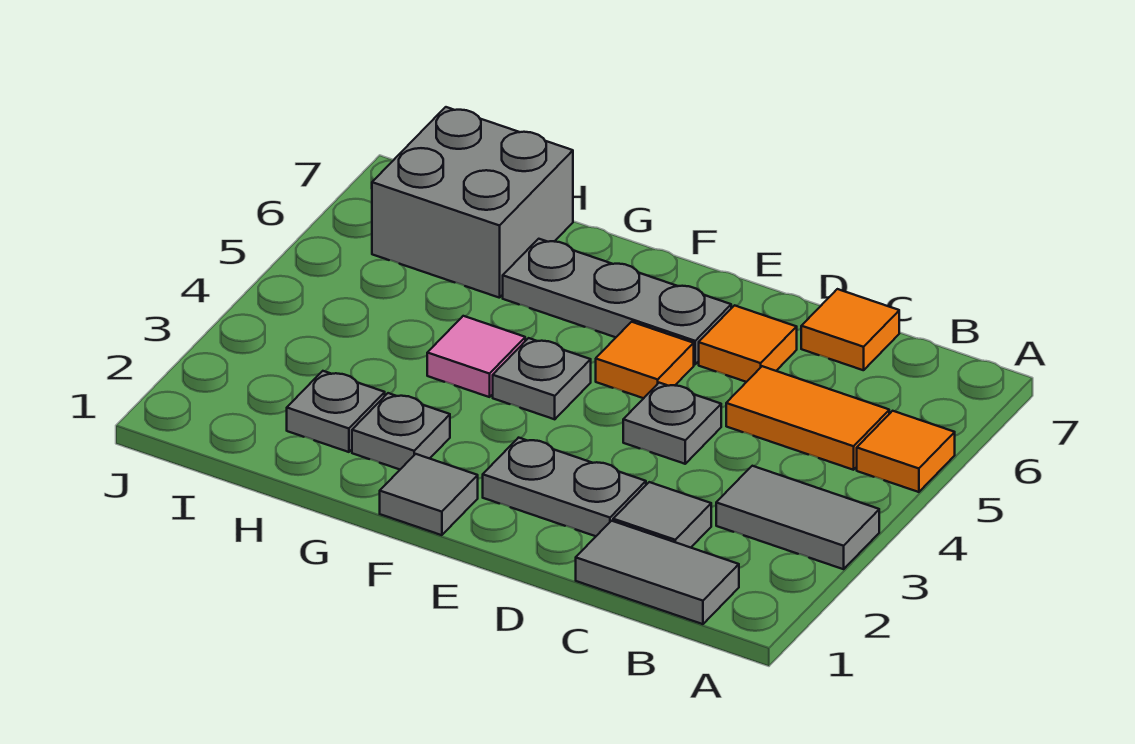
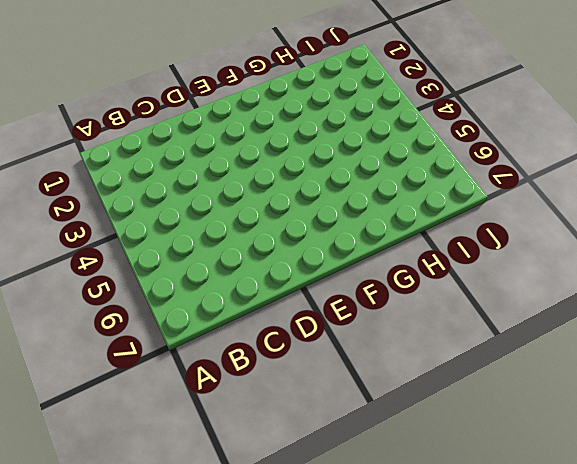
none -> grey 1x2 tile [716,466,879,569]
none -> orange 1x1 tile [857,411,955,492]
none -> grey 1x2 tile [576,521,739,624]

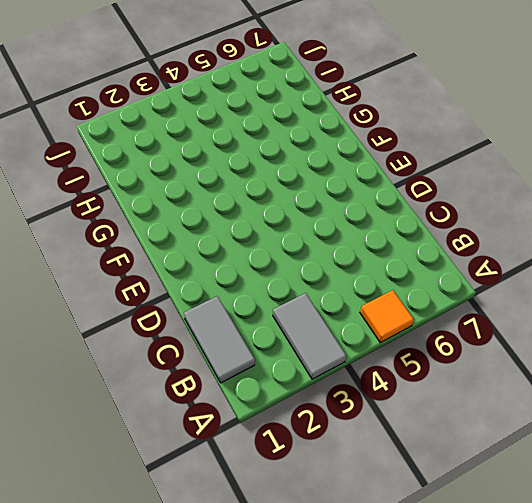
none -> orange 1x2 tile [726,366,889,470]
none -> grey 1x1 tile [613,482,711,548]
none -> orange 1x1 tile [801,289,899,370]

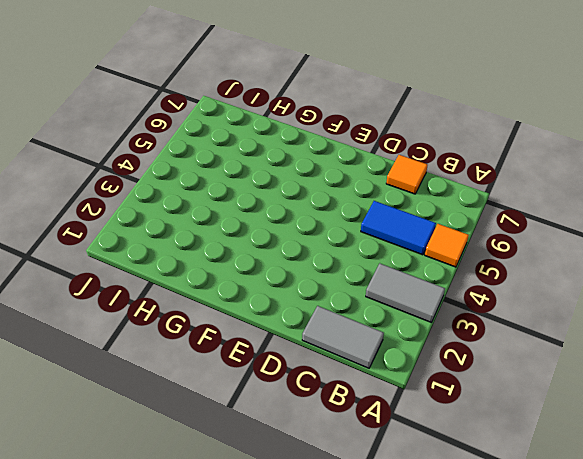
blue 1x2 tile [361,201,436,255] -> orange 1x2 tile [726,366,889,470]
none -> grey 1x1 tile [613,482,711,548]
none -> grey 1x2 plate [483,438,646,536]
none -> grey 1x1 plate [623,383,721,464]

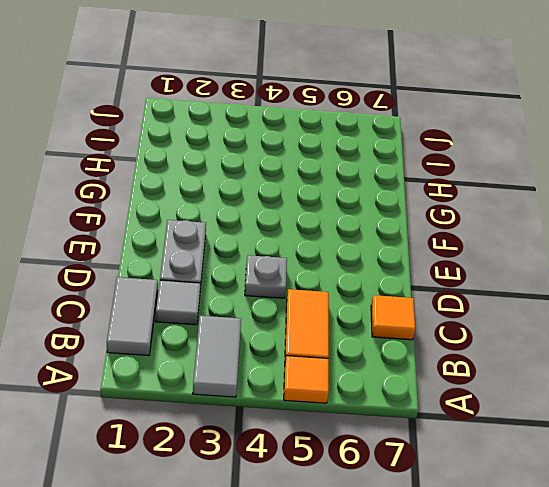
none -> orange 1x1 tile [699,305,797,382]
none -> orange 1x1 tile [596,322,694,398]
none -> grey 1x3 plate [503,239,731,364]

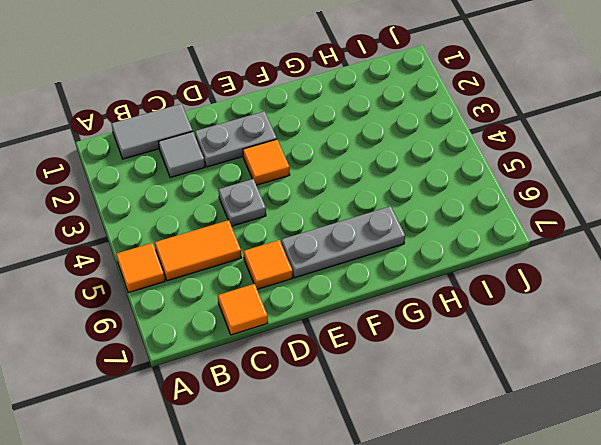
orange 1x1 tile [243,139,290,185] -> orange 1x1 tile moved to [596,322,694,398]
none -> grey 1x2 tile [716,466,879,569]
none -> grey 1x1 tile [380,454,478,535]
none -> grey 1x1 plate [493,338,591,419]

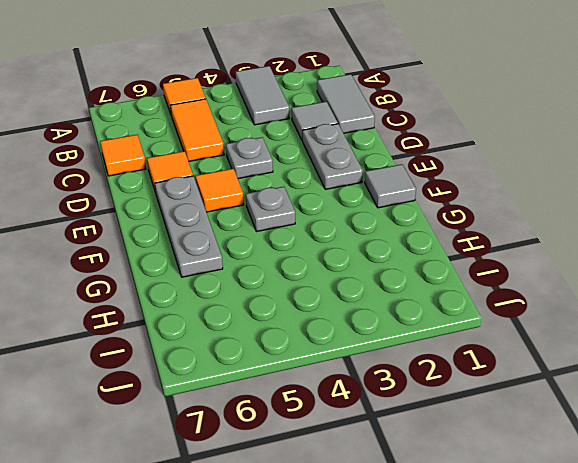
none -> grey 1x1 plate [352,393,450,469]
none -> pink 1x1 tile [427,316,525,397]
none -> grey 1x1 plate [287,371,385,452]

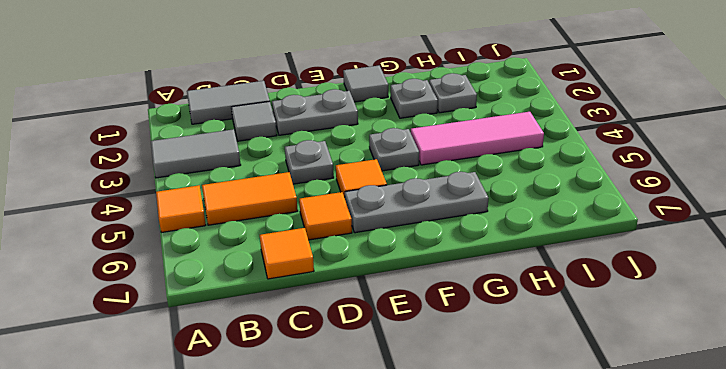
pink 1x3 tile [411,112,544,165] -> pink 1x1 tile [427,316,525,397]
none -> grey 2x2 brick [372,107,573,298]

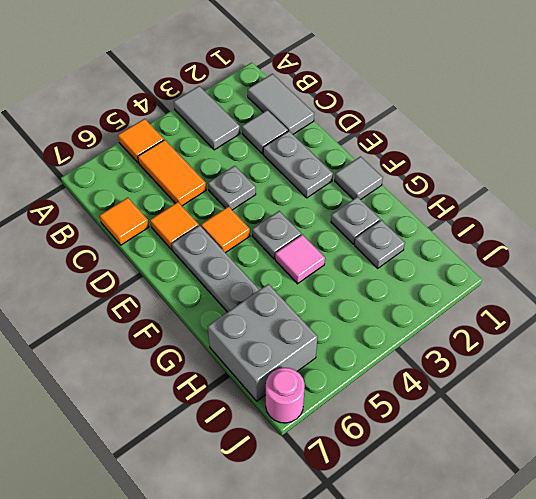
pink 1x1 round brick [266,368,305,423] -> none

